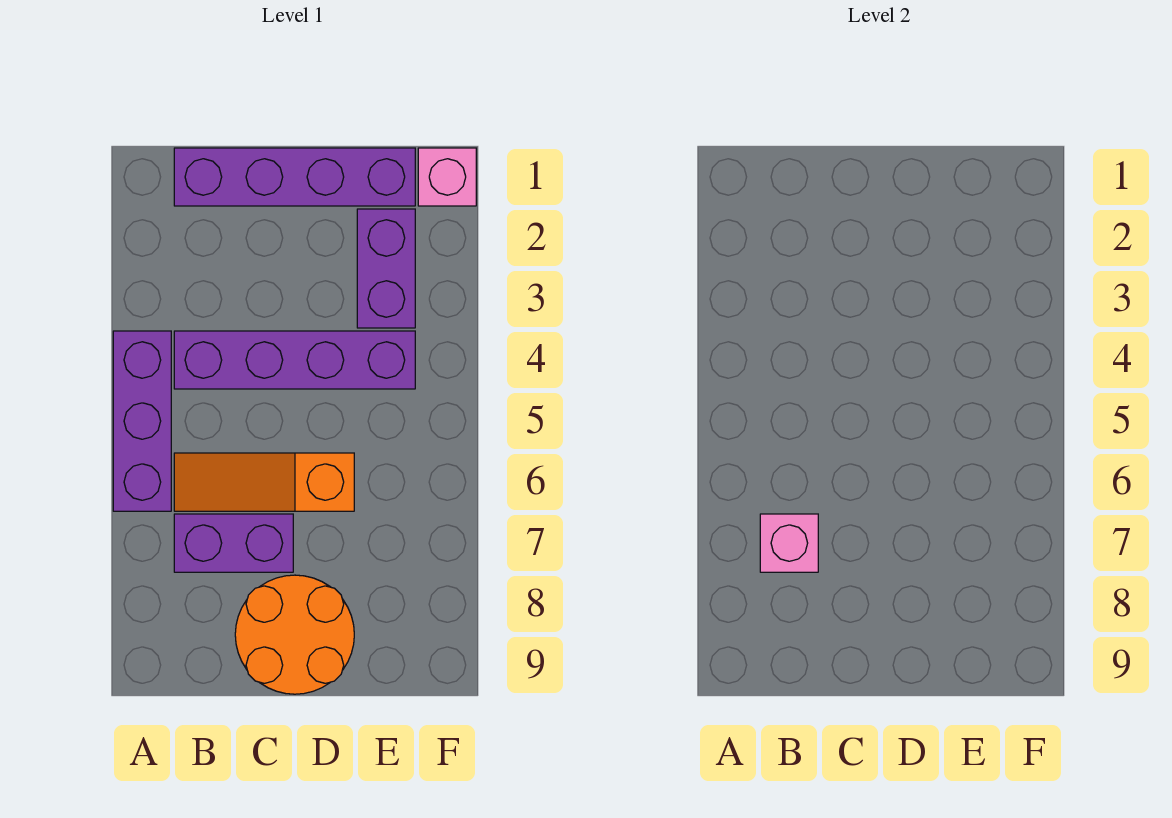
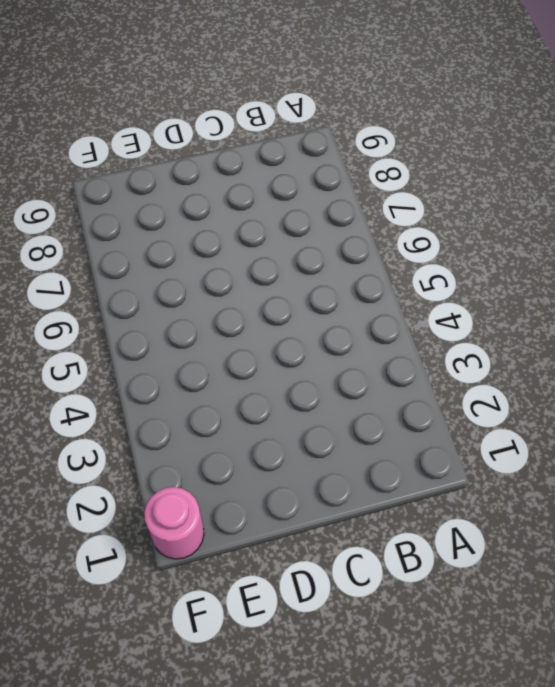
pink 1x1 round brick [144,487,204,559] -> pink 1x1 brick [418,148,476,206]
none -> purple 1x3 brick [113,331,171,511]
none -> purple 1x4 brick [174,148,415,206]

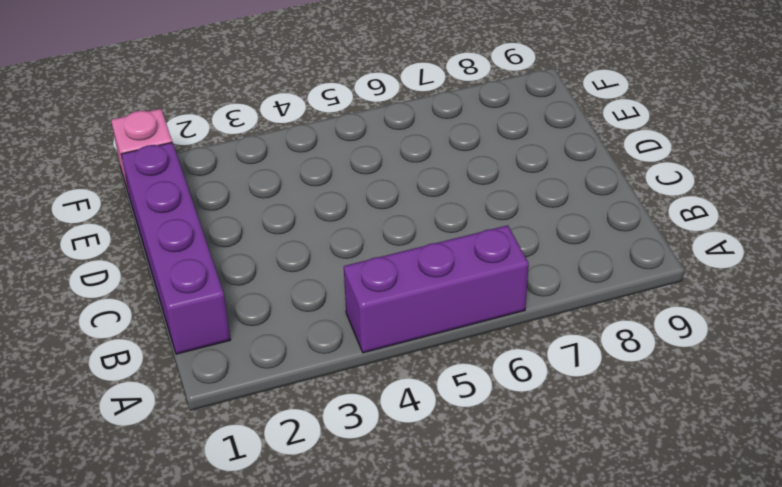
none -> purple 1x4 brick [174,331,415,389]
none -> orange 1x3 slope [174,453,354,511]

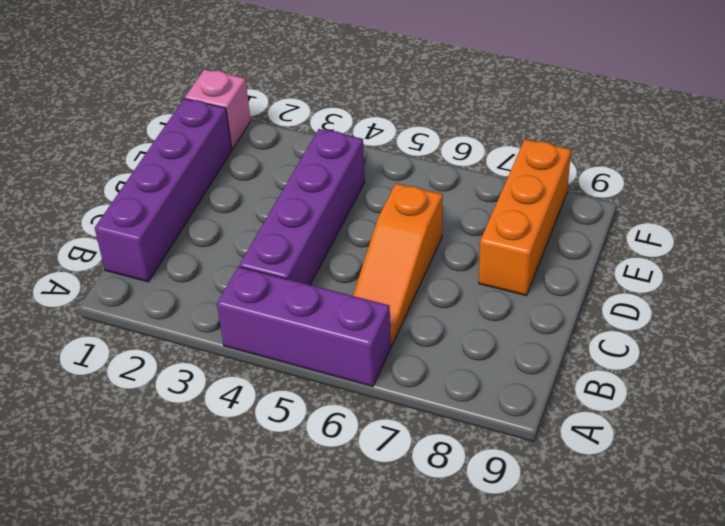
orange 1x3 brick [479,139,571,296] -> orange 2x2 round brick [235,575,354,694]
none -> purple 1x2 brick [174,514,293,572]
none -> purple 1x2 brick [357,209,415,328]

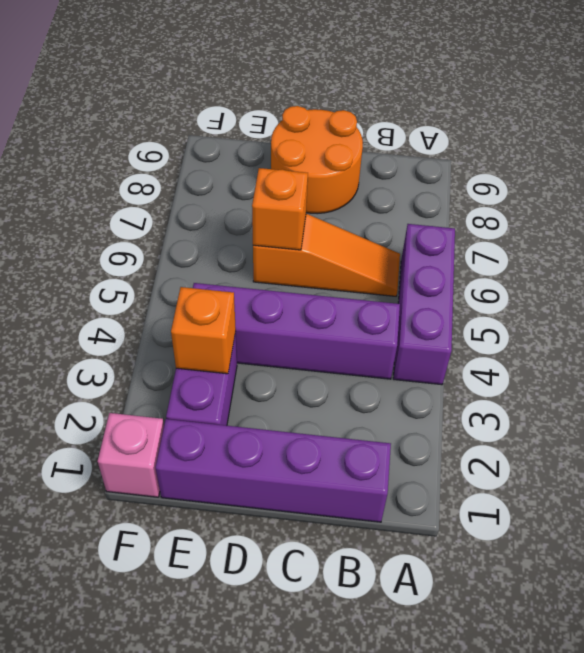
orange 1x1 brick [252,168,308,250] -> none
orange 1x1 brick [171,287,236,374] -> none
none -> purple 1x2 brick [174,514,293,572]
none -> pink 1x1 brick [760,514,818,572]

